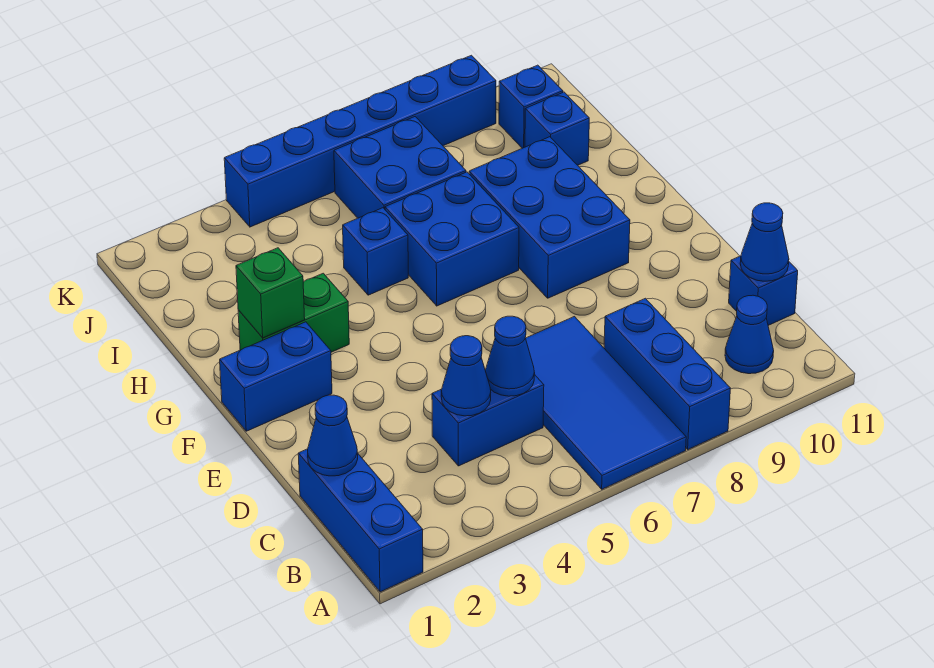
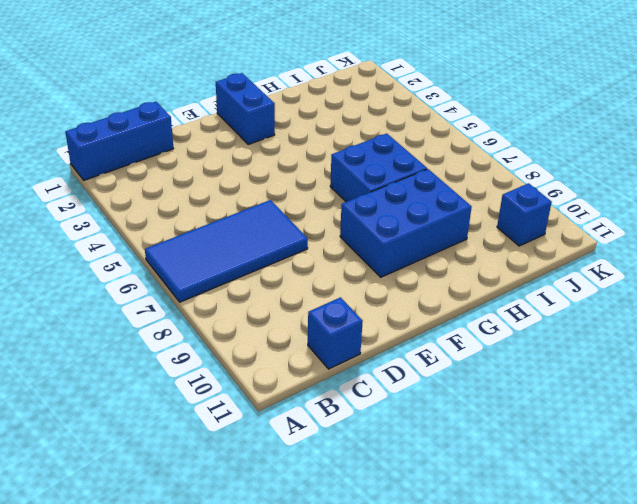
none -> blue 1x3 brick [604,298,730,449]
none -> blue 1x1 cone [725,295,774,374]
none -> blue 1x2 brick [432,375,544,466]

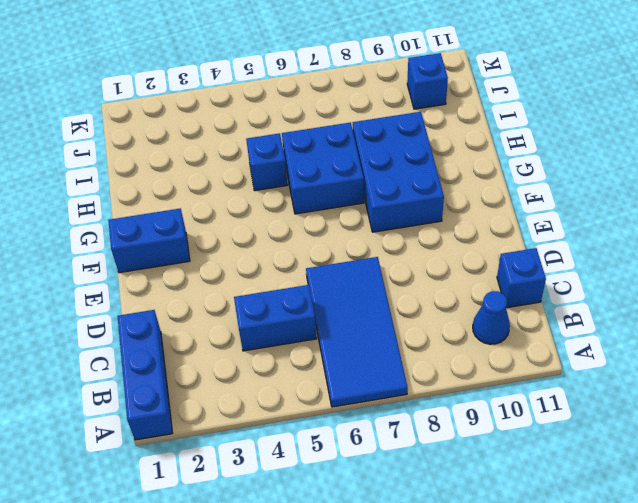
none -> blue 1x3 brick [604,298,730,449]
none -> green 1x2 brick [238,273,349,352]
none -> blue 2x2 brick [334,117,466,218]

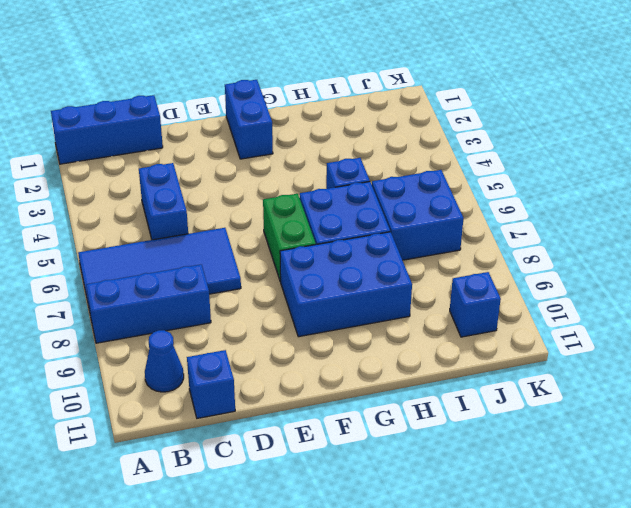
green 1x2 brick [263,194,316,281] -> green 1x2 brick moved to [238,273,349,352]
none -> blue 1x1 brick [525,92,589,165]
none -> blue 1x6 brick [224,55,496,227]
none -> blue 1x1 cone [308,395,358,476]

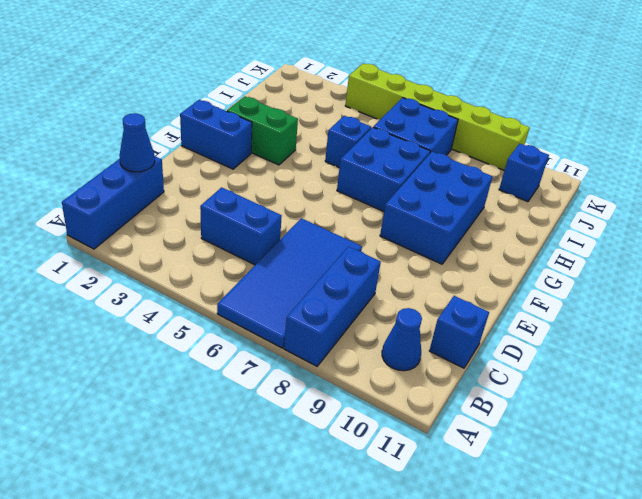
lime 1x6 brick [345,64,530,170] -> blue 1x6 brick [224,55,496,227]
none -> blue 1x1 brick [525,92,589,165]
none -> blue 1x1 cone [441,336,491,416]
none -> blue 1x1 cone [485,316,535,396]

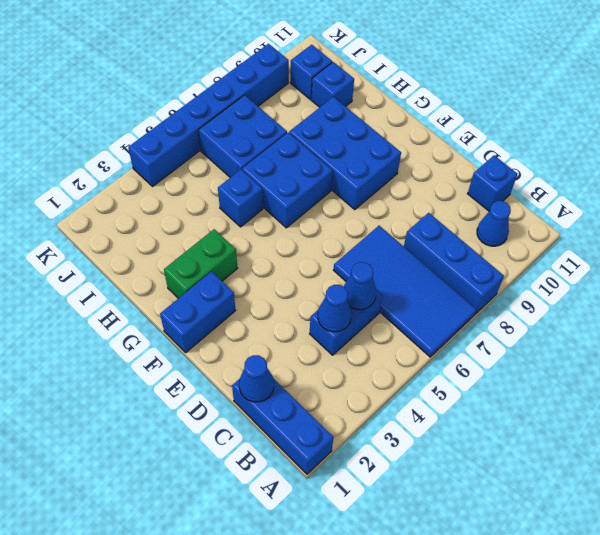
none -> blue 1x1 cone [740,203,789,281]
none -> green 1x1 brick [236,248,305,338]

